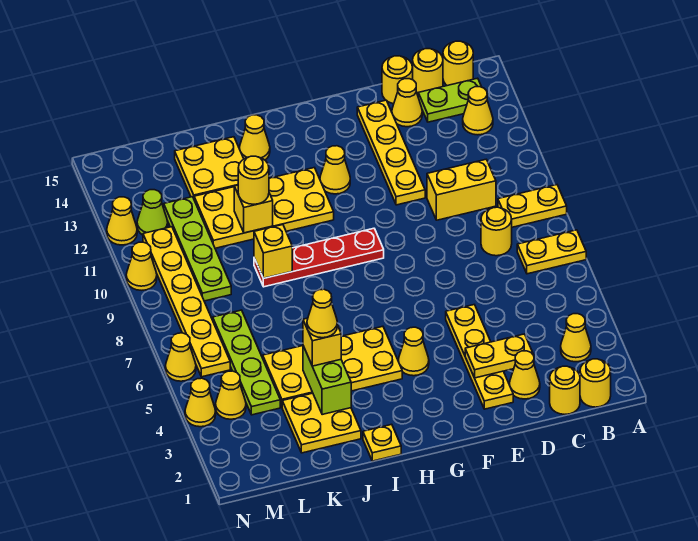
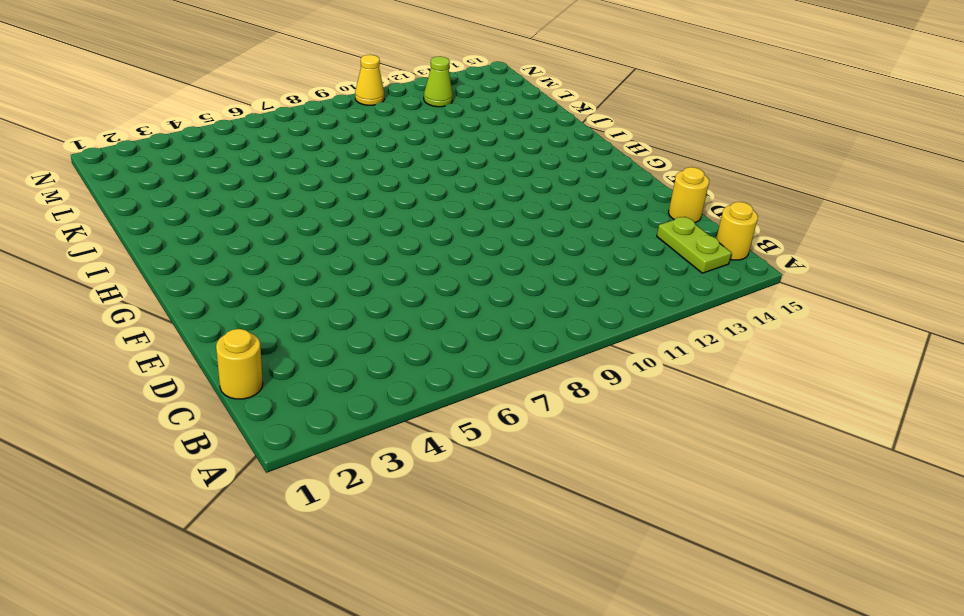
none -> yellow 1x2 plate [517,230,586,274]
none -> yellow 1x2 plate [498,185,567,227]
none -> yellow 1x1 round brick [580,359,611,407]
none -> yellow 1x1 cone [561,314,591,362]

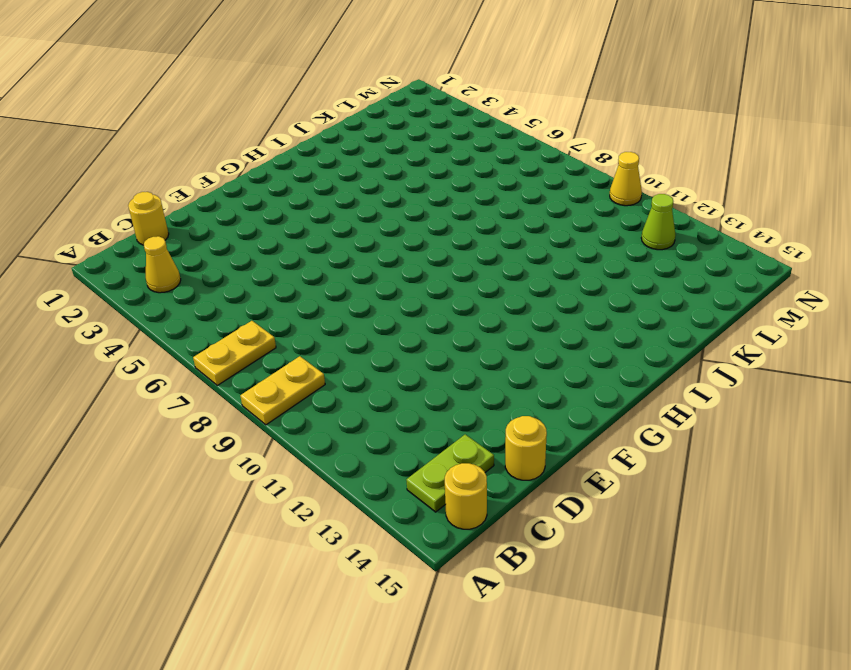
none -> yellow 1x1 round brick [580,359,611,407]
none -> yellow 1x1 cone [463,87,493,135]
none -> yellow 1x1 round brick [481,207,512,256]
none -> yellow 1x2 brick [427,159,496,220]

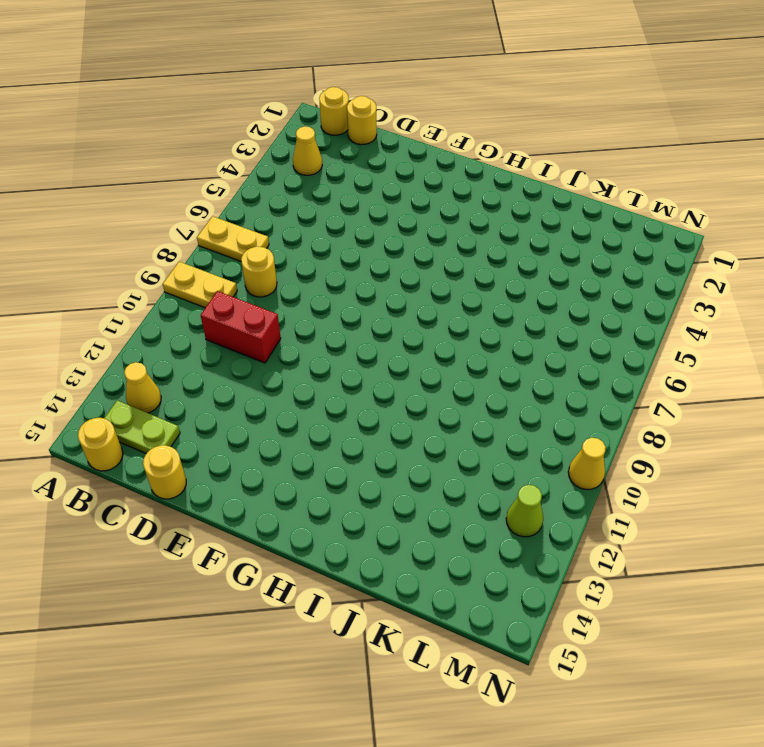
red 1x2 brick [201,291,281,363] -> yellow 1x2 brick [427,159,496,220]
none -> yellow 1x1 round brick [412,49,443,94]
none -> yellow 1x1 cone [509,351,540,399]
none -> yellow 1x1 cone [392,79,422,127]
none -> yellow 1x4 plate [446,305,513,409]

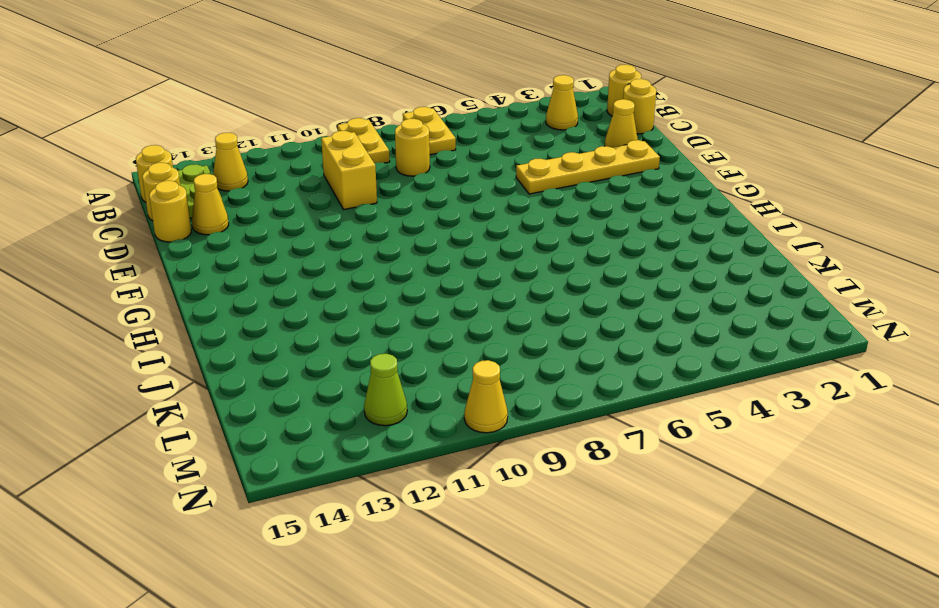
none -> yellow 1x4 plate [357,100,425,205]
none -> yellow 1x1 cone [398,327,429,376]
none -> red 1x4 plate [254,228,384,287]
none -> yellow 1x1 cone [320,146,350,194]

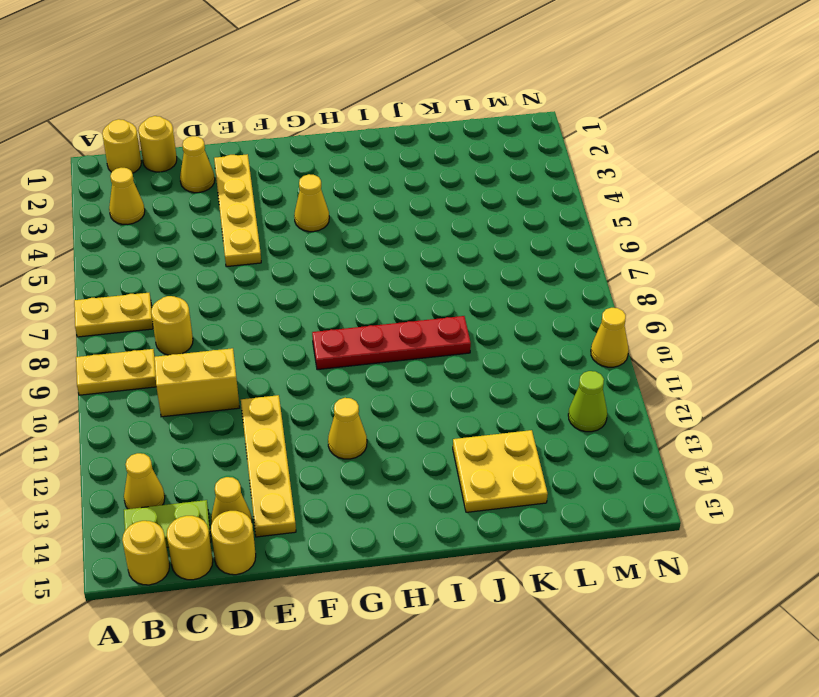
none -> yellow 2x4 plate [263,326,402,407]
none -> yellow 2x4 plate [194,168,334,248]
none -> yellow 1x1 plate [363,424,401,461]
none -> yellow 1x1 cone [239,115,270,160]

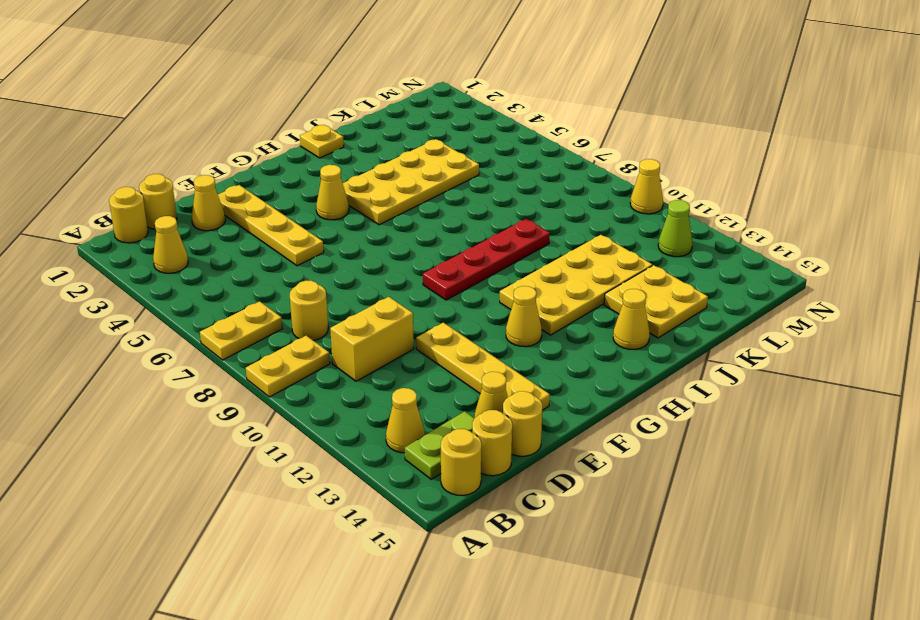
none -> yellow 2x2 plate [282,393,361,453]
none -> lime 1x4 plate [213,310,280,415]
none -> lime 1x4 plate [164,197,231,301]
none -> yellow 1x1 cone [216,371,246,419]

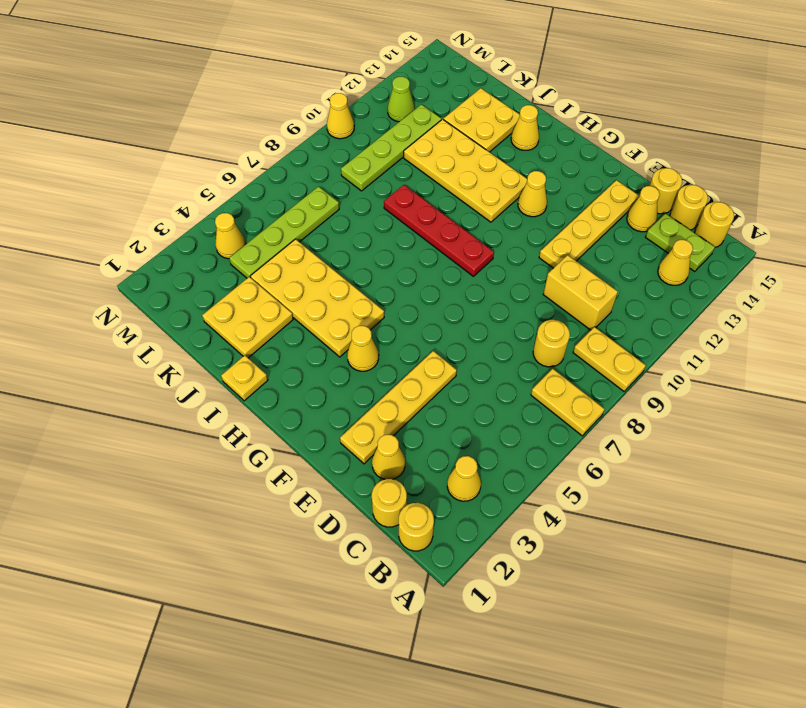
none -> yellow 1x6 plate [143,227,230,377]
none -> yellow 1x1 cone [185,378,216,427]
none -> yellow 1x1 cone [165,333,196,381]
none -> yellow 1x1 cone [107,197,137,245]

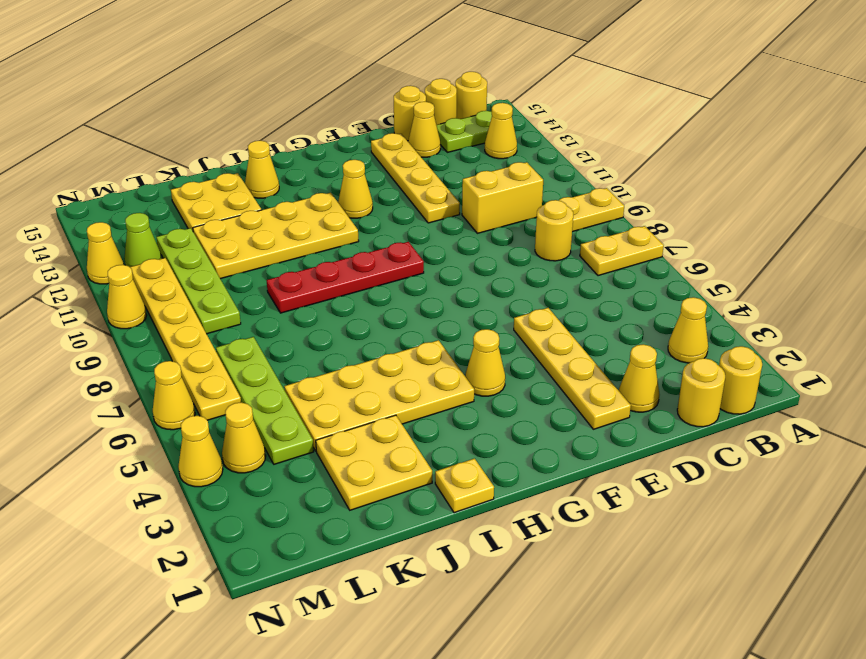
none -> yellow 1x2 plate [465,334,534,378]
none -> lime 1x2 brick [303,346,351,415]
none -> yellow 1x1 brick [254,225,292,278]
none -> yellow 1x1 brick [234,185,273,233]

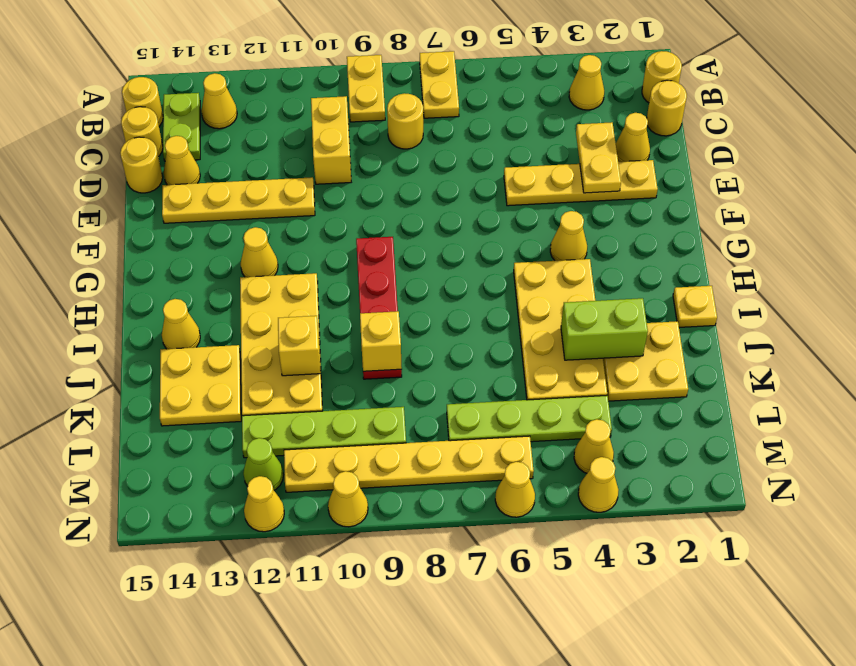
none -> yellow 1x1 brick [303,318,341,366]
none -> yellow 1x1 round brick [238,156,269,204]
none -> yellow 1x1 cone [307,289,337,338]

